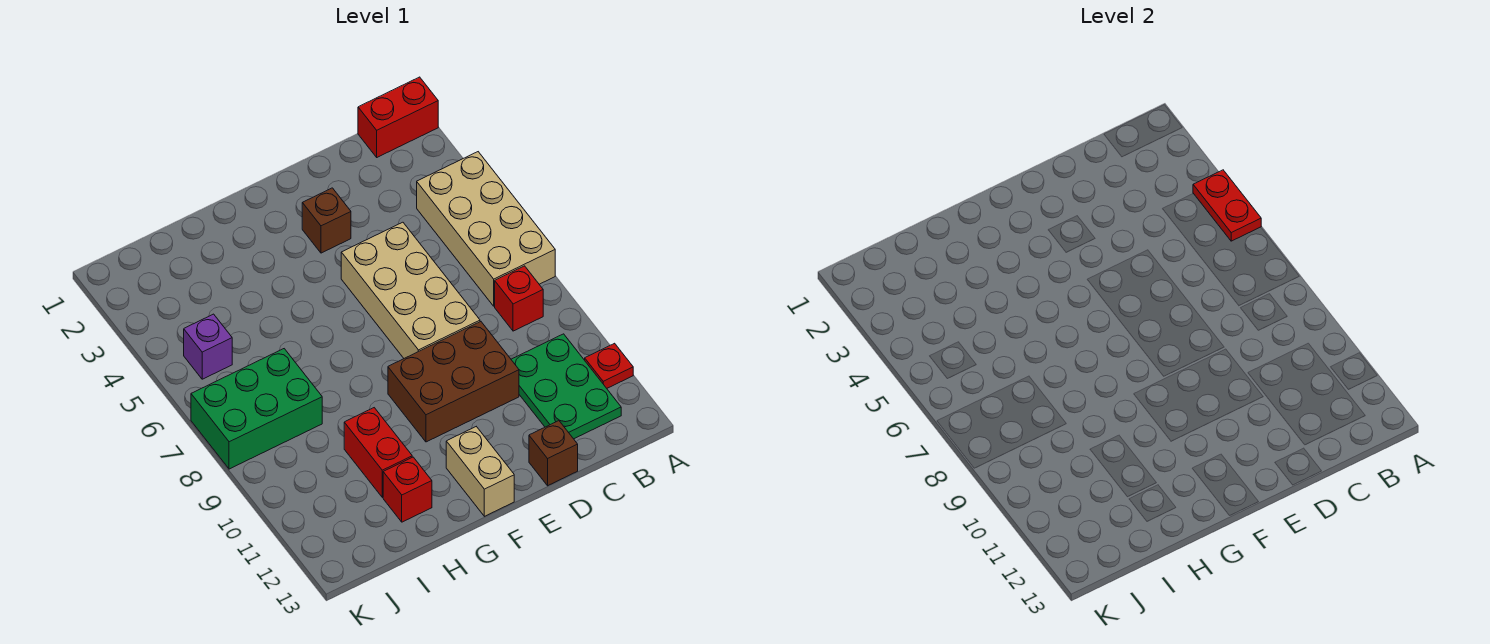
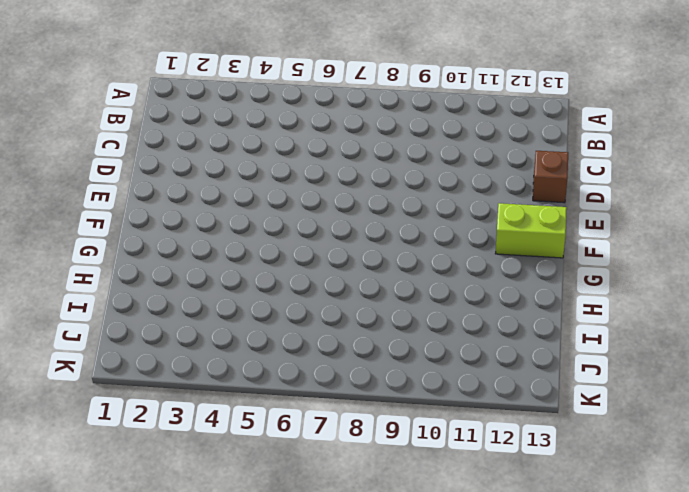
lime 1x2 brick [495,203,567,258] -> tan 1x2 brick [446,427,514,516]
none -> red 1x2 brick [358,77,438,157]
none -> tan 2x4 brick [417,152,555,306]
none -> red 1x1 plate [585,343,633,388]

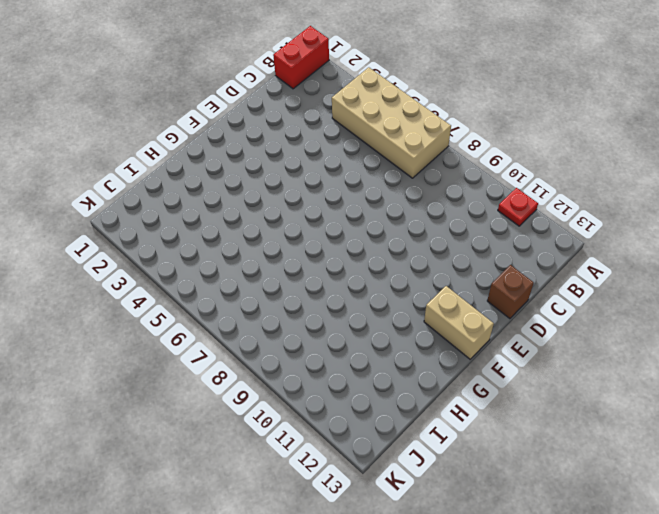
none -> red 1x1 brick [495,266,543,331]
none -> green 2x3 plate [511,334,621,439]
none -> tan 2x4 brick [341,222,480,358]

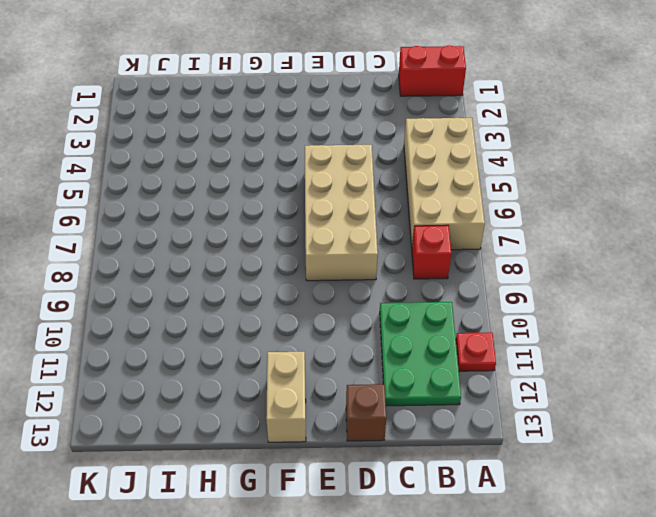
none -> brown 2x3 brick [388,322,519,442]
none -> brown 1x1 brick [302,188,351,253]
none -> red 1x2 brick [344,408,412,497]

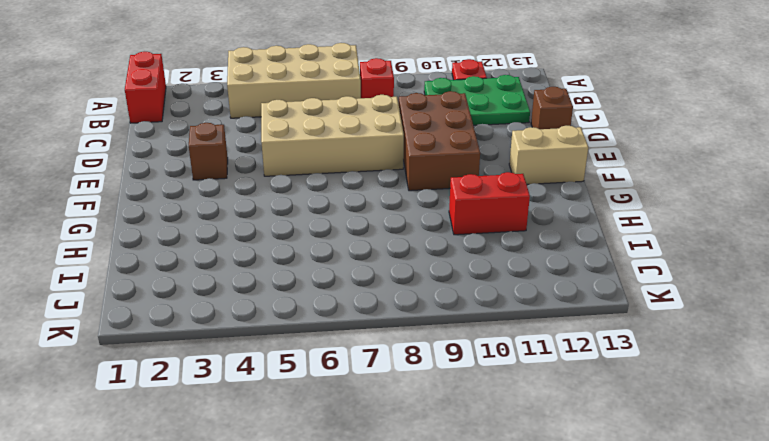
none -> red 1x1 brick [383,457,432,522]
none -> green 2x3 brick [191,349,322,469]
none -> purple 1x1 brick [184,314,232,379]

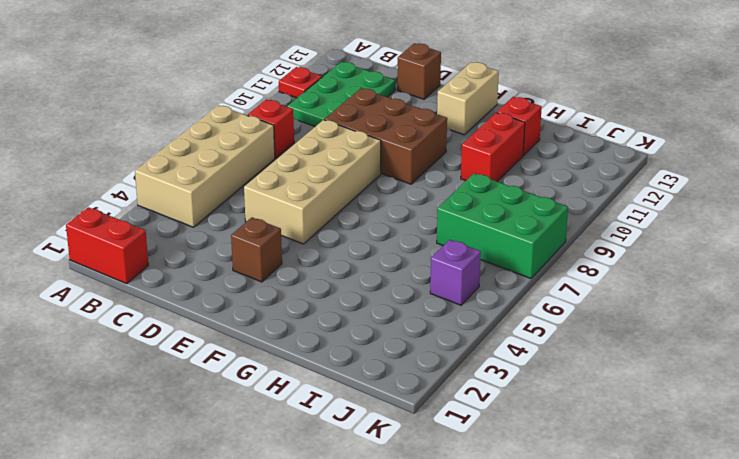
none -> red 1x2 plate [1193,170,1261,241]

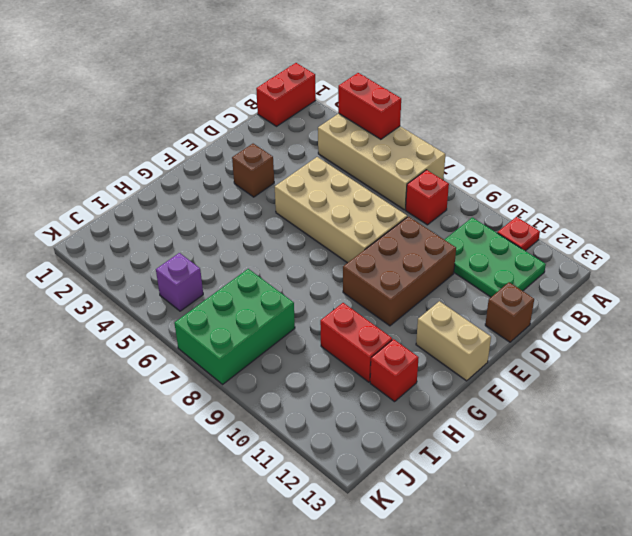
red 1x2 brick [338,73,401,139] -> red 1x2 plate [1193,170,1261,241]

